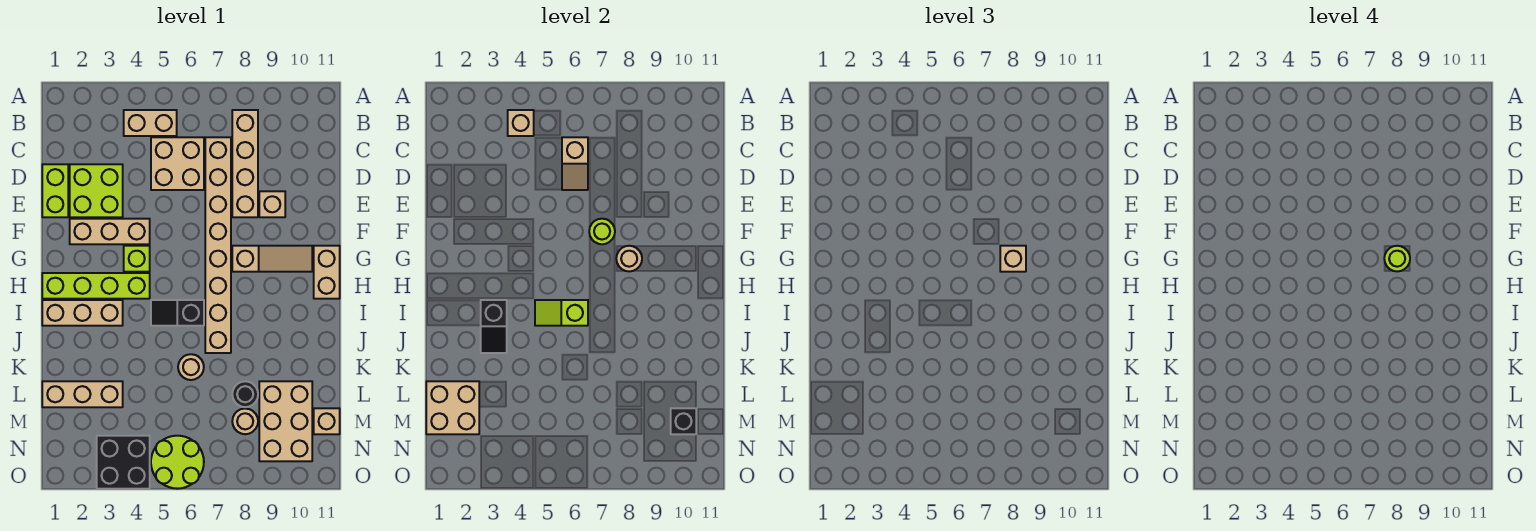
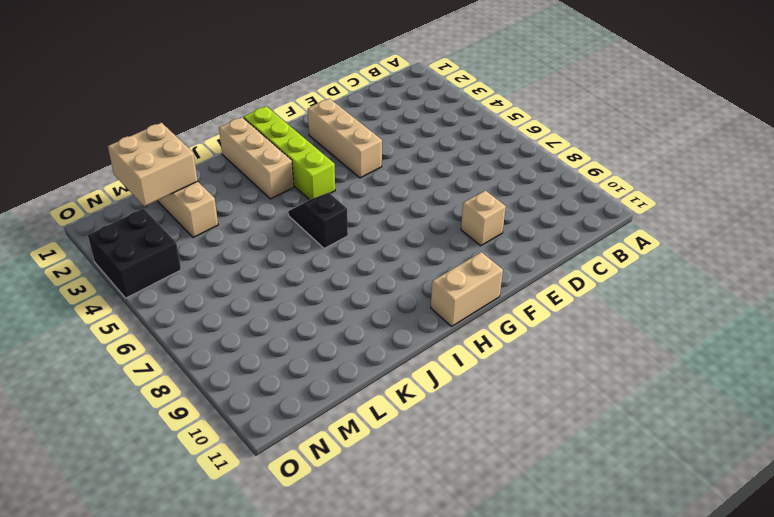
none -> tan 1x2 brick [124,110,177,136]
none -> tan 1x4 brick [232,110,258,217]
none -> tan 2x2 brick [151,137,204,190]
none -> tan 1x8 brick [205,137,231,353]

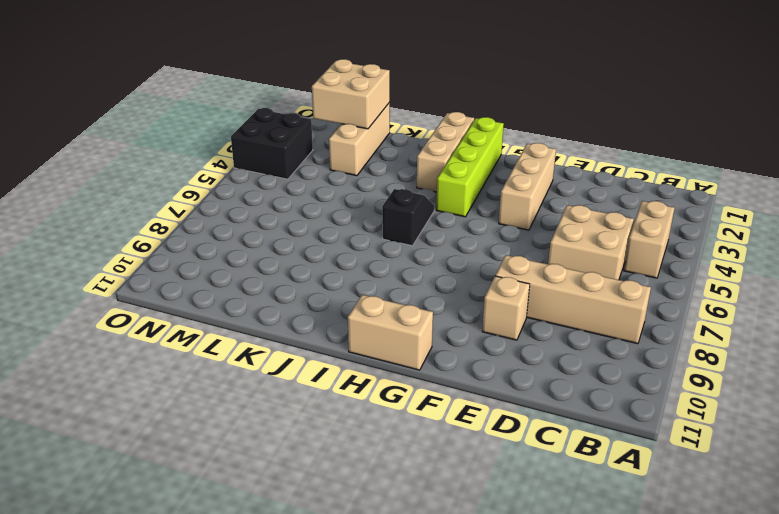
none -> tan 1x8 brick [205,137,231,353]
none -> lime 1x2 brick [42,164,68,217]
none -> lime 2x2 brick [70,164,123,217]
none -> lime 1x1 brick [124,246,150,272]

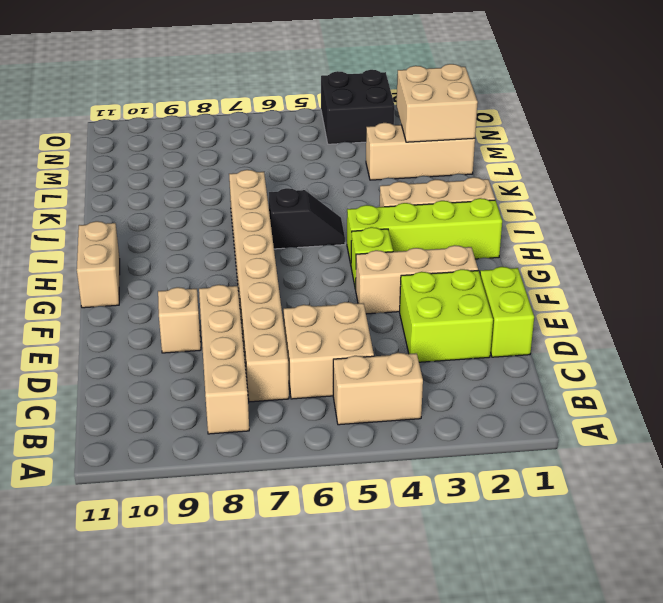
none -> tan 1x3 slope [232,246,312,272]
none -> tan 1x1 round brick [178,354,204,380]
none -> black 1x1 round brick [232,381,258,407]
none -> tan 2x3 brick [259,381,312,461]

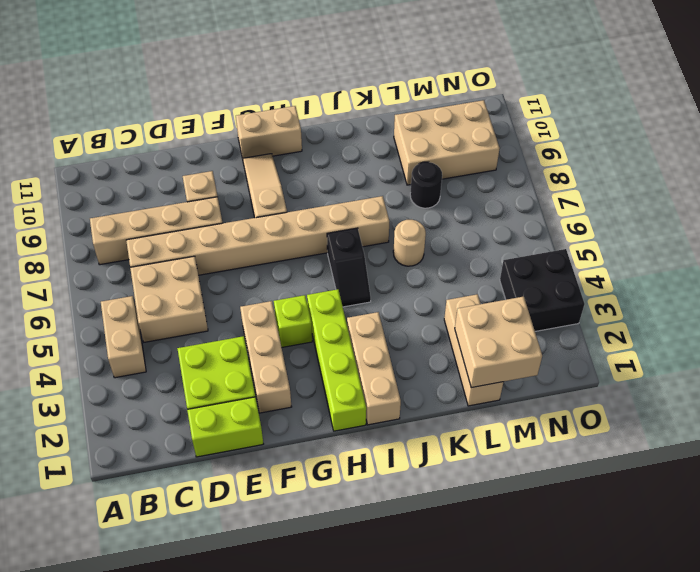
none -> tan 1x1 round brick [232,409,258,434]
none -> tan 1x1 brick [314,408,340,434]
none -> lime 2x2 round brick [151,436,204,489]
none -> tan 1x1 brick [508,110,534,136]

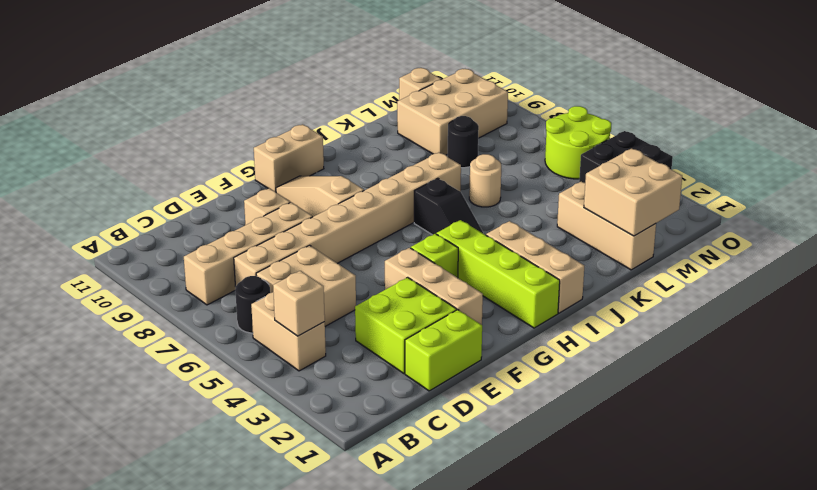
black 1x1 round brick [235,276,270,333] -> none
none -> tan 1x1 round brick [232,409,258,434]
none -> tan 1x2 slope [562,137,588,190]
none -> lime 1x1 round brick [589,219,615,244]
none -> tan 1x1 round brick [616,246,642,272]

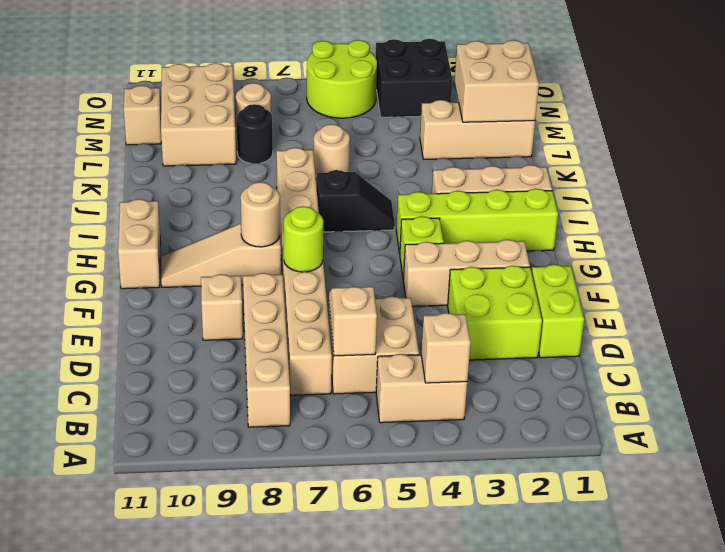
none -> black 1x2 slope [481,300,507,353]
none -> lime 1x2 slope [535,300,588,326]
none -> black 1x1 brick [671,408,696,434]
none -> tan 1x1 brick [1000,246,1026,272]

